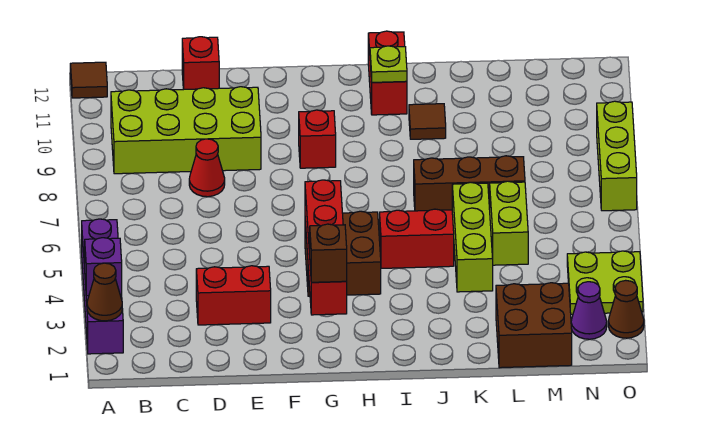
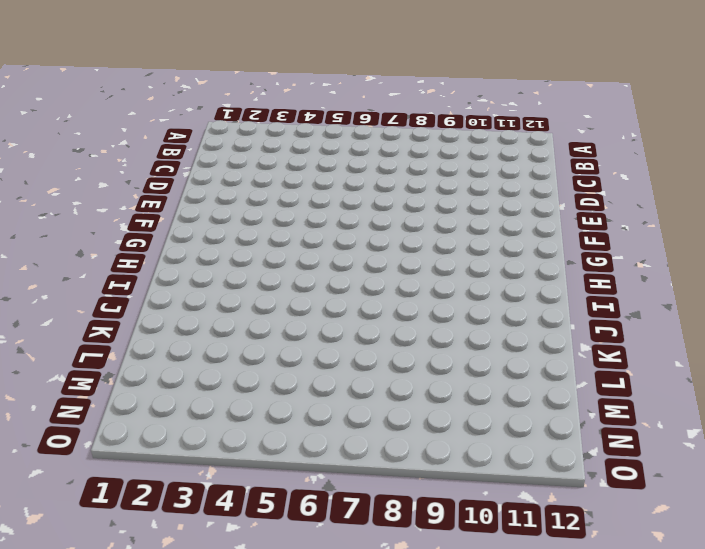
none -> purple 1x4 brick [82,219,123,354]
none -> brown 1x1 tile [70,62,107,98]
none -> lime 2x4 brick [111,87,261,174]

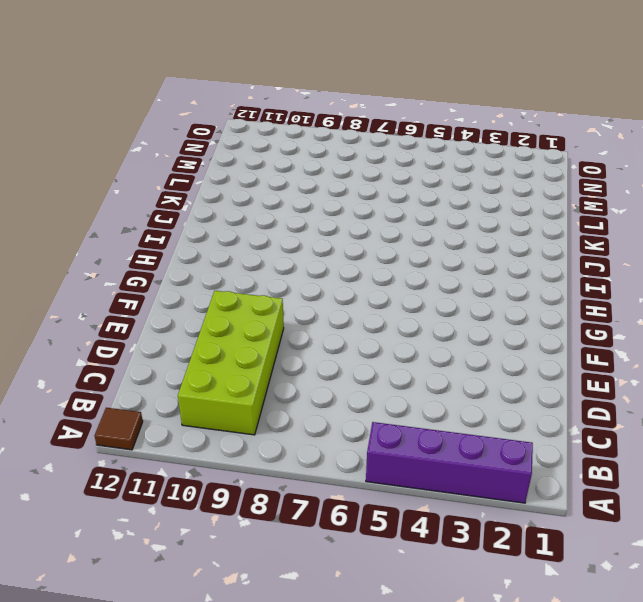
none -> red 1x2 brick [196,266,271,325]
none -> red 1x1 cone [189,139,225,197]
none -> red 1x1 brick [182,37,219,89]

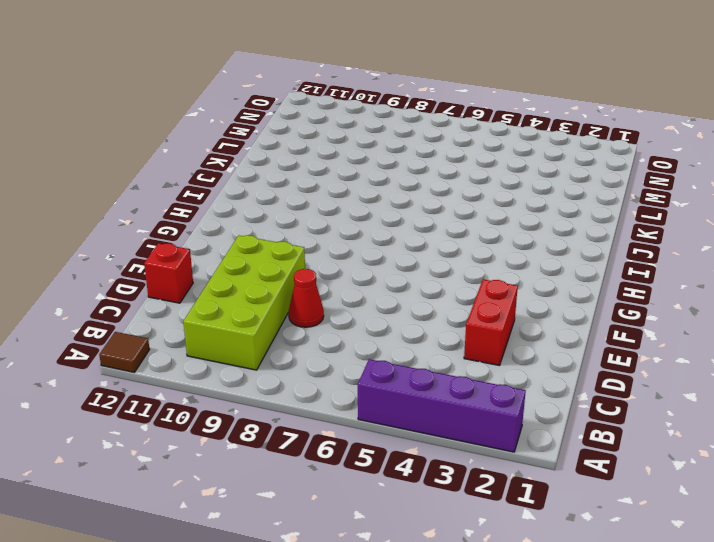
none -> brown 2x2 brick [305,211,381,296]
none -> red 1x1 brick [299,110,336,168]
none -> red 1x2 brick [380,209,454,268]

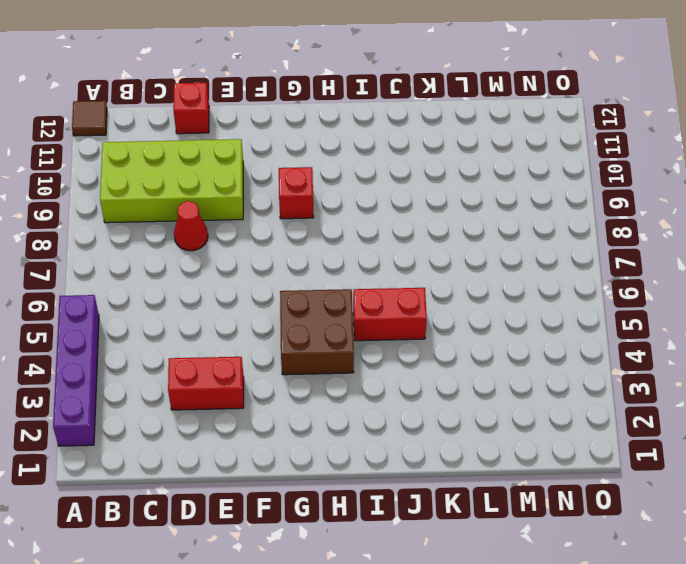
none -> red 1x2 brick [368,31,407,115]
none -> brown 1x3 brick [414,156,525,211]
none -> brown 1x1 tile [409,104,446,139]

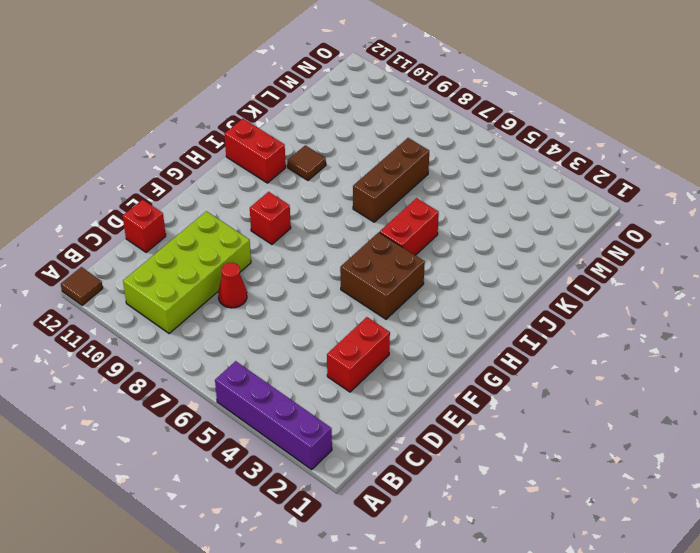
none -> lime 1x3 brick [452,182,493,292]
none -> brown 2x2 brick [496,283,572,368]
none -> lime 1x2 brick [490,181,528,265]

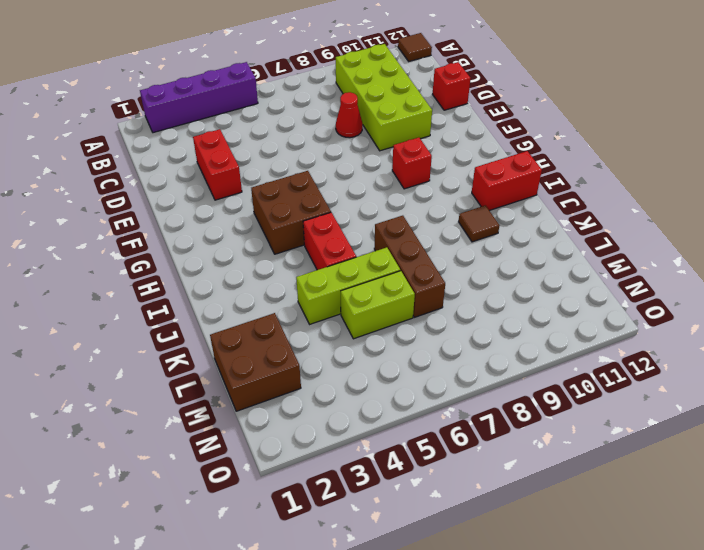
none -> purple 1x1 cone [571,282,607,339]
none -> lime 2x2 plate [567,251,643,314]
none -> brown 1x1 cone [608,280,644,338]

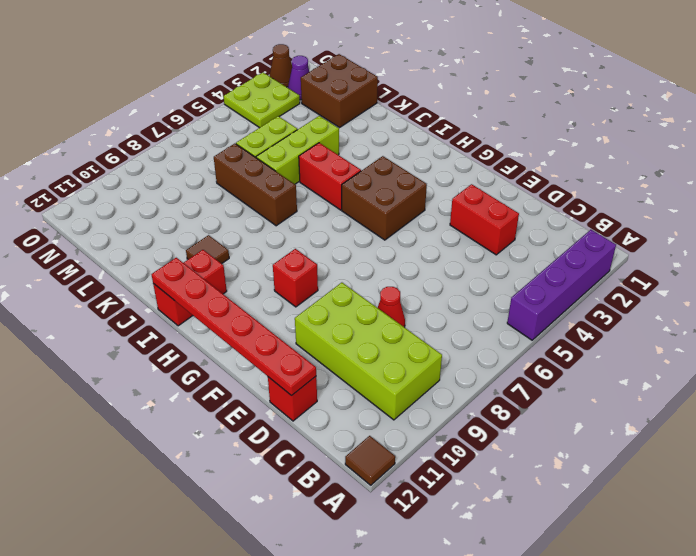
red 1x6 plate [152,258,316,395] -> none
none -> lime 1x3 brick [597,101,637,211]
none -> brown 1x1 cone [87,263,122,321]
none -> purple 1x1 brick [85,238,122,296]

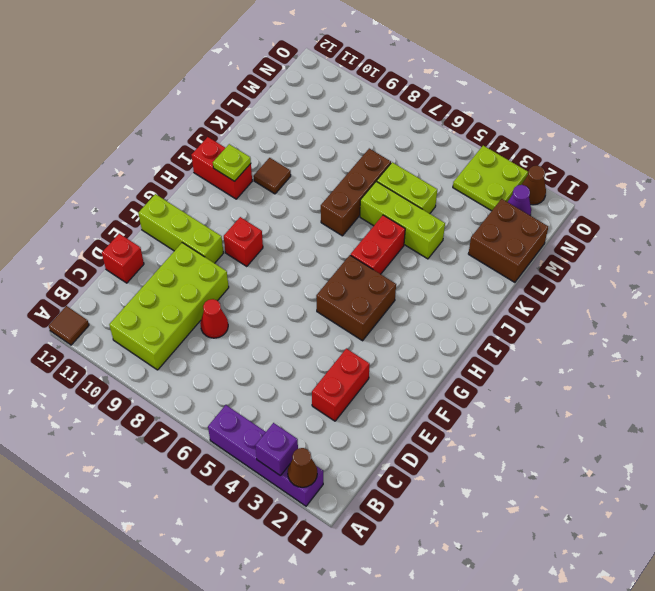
lime 1x3 brick [138,194,223,263] -> lime 1x3 brick moved to [597,101,637,211]
none -> red 1x4 brick [305,180,347,315]
none -> brown 1x1 brick [310,224,347,282]

